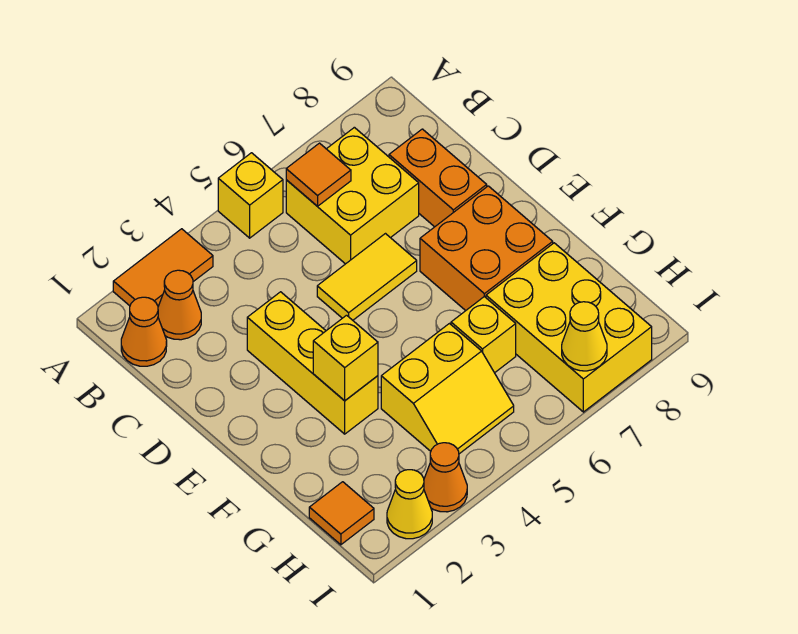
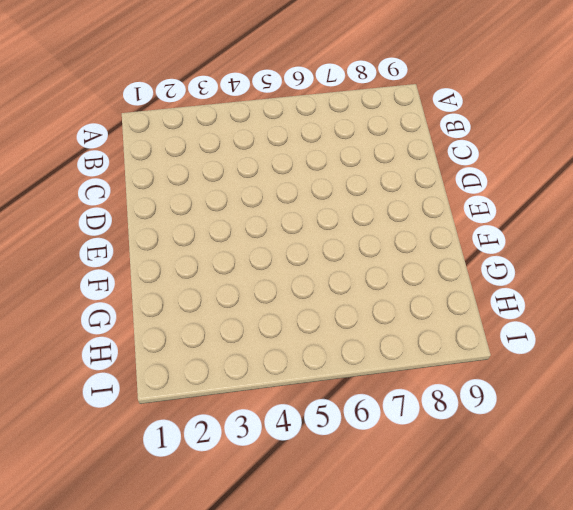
none -> orange 1x2 tile [113,229,213,306]
none -> yellow 1x1 brick [218,153,283,238]
none -> orange 1x1 cone [121,297,167,366]

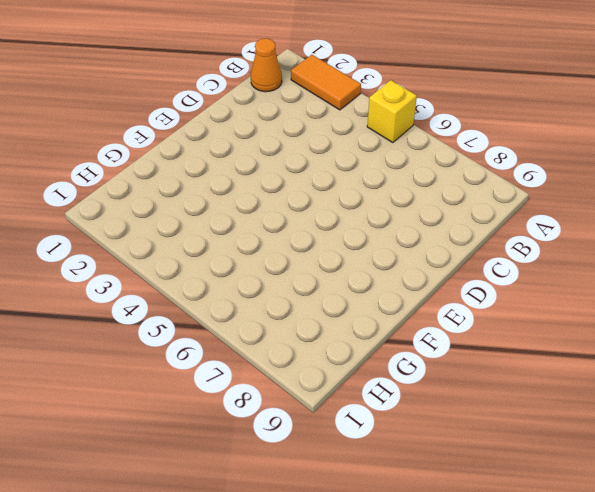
none -> orange 1x1 cone [158,270,201,340]
none -> yellow 2x2 brick [286,127,419,264]
none -> orange 1x2 brick [389,129,487,227]

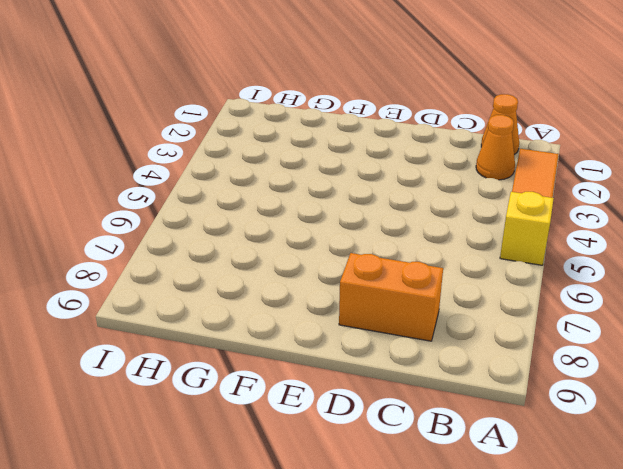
none -> yellow 2x2 brick [286,127,419,264]
none -> yellow 1x3 brick [247,292,378,434]
none -> yellow 1x2 tile [317,234,417,320]

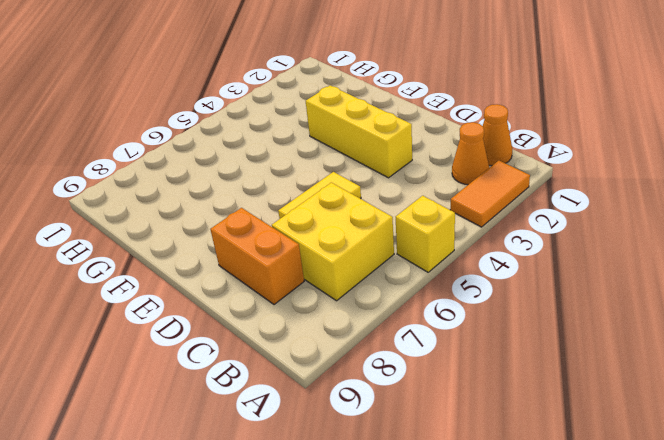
none -> orange 2x2 brick [420,186,553,311]
none -> yellow 2x2 slope [381,324,514,454]
none -> yellow 1x1 brick [451,297,516,373]

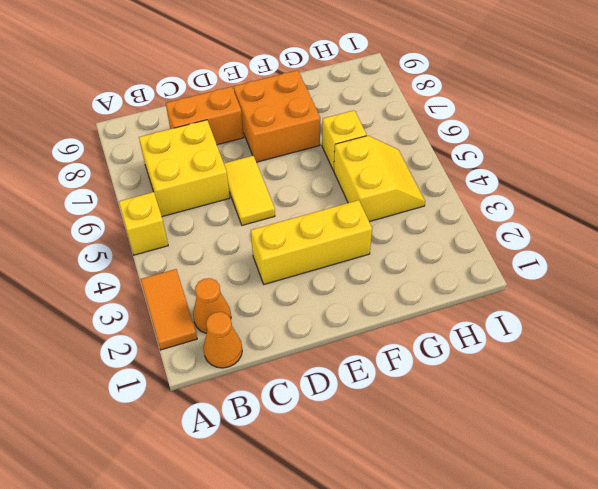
none -> yellow 2x3 brick [486,243,652,412]
none -> orange 1x1 tile [309,482,374,545]
none -> yellow 1x1 cone [387,470,432,539]

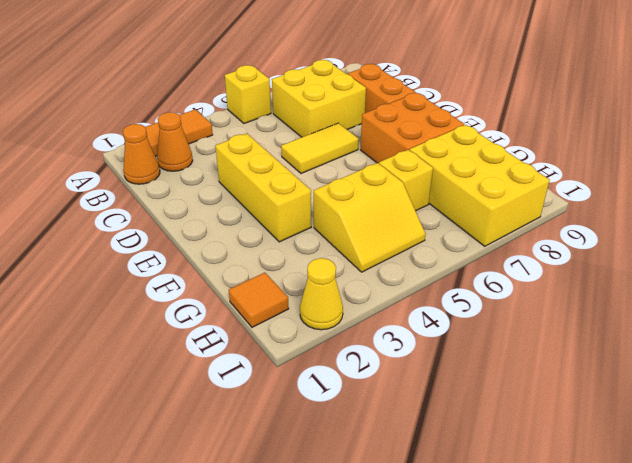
none -> orange 1x1 cone [424,443,467,512]
none -> orange 1x1 tile [286,143,351,206]
none -> yellow 1x1 brick [313,315,378,401]

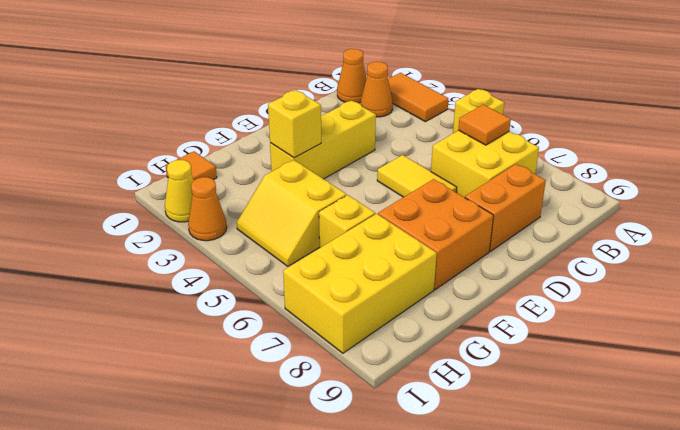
none -> yellow 1x1 cone [562,302,607,371]

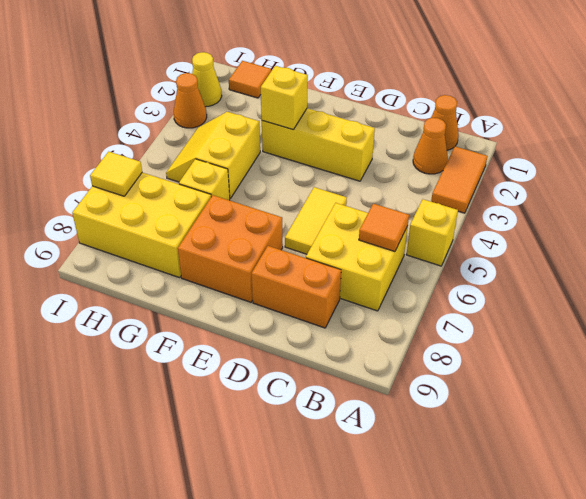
yellow 1x1 tile [90,152,142,196] -> yellow 1x1 cone [562,302,607,371]

